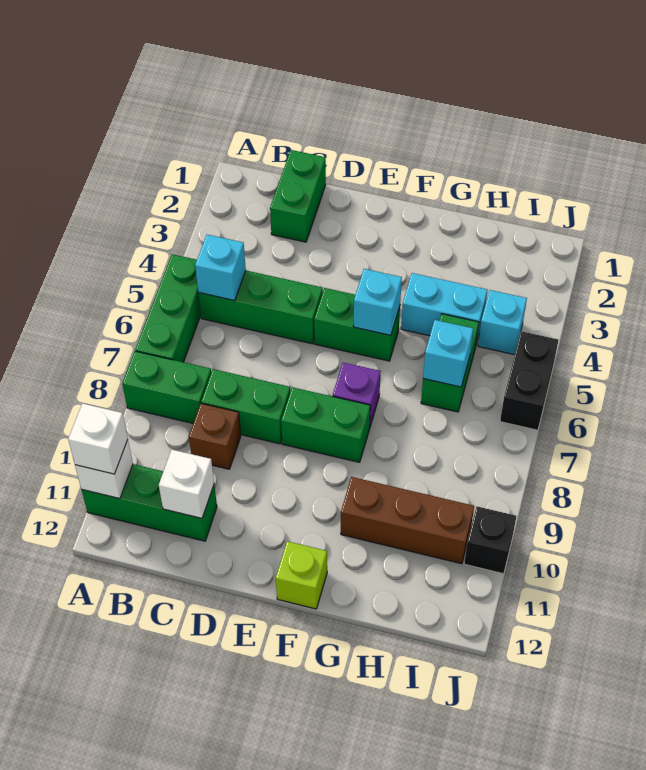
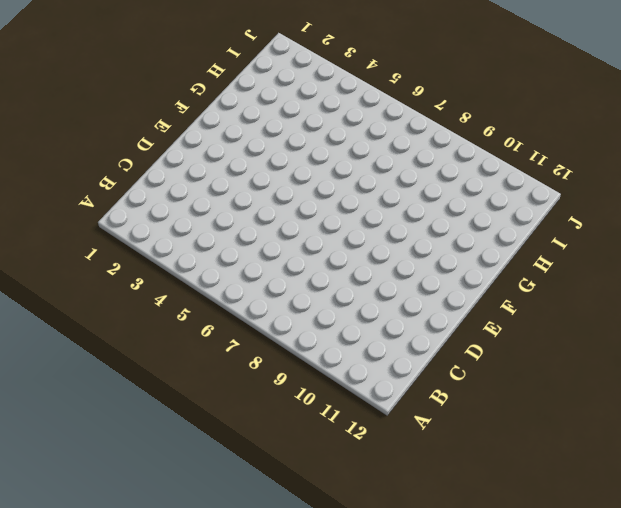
none -> green 1x3 brick [135,254,201,362]
none -> green 1x2 brick [122,351,211,423]
none -> green 1x3 brick [82,464,217,541]

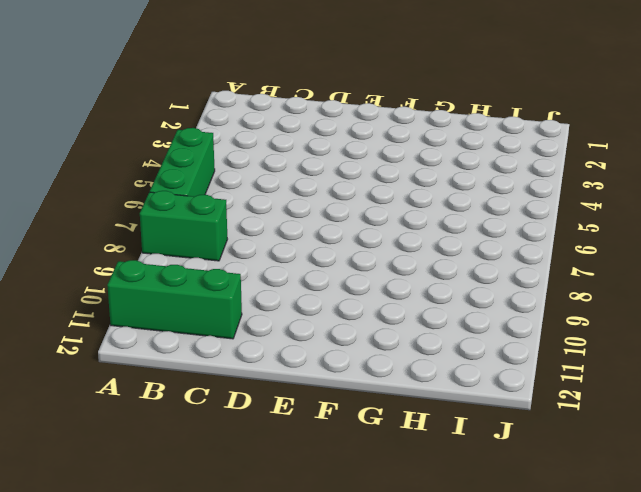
none -> green 1x3 brick [198,271,323,344]
none -> green 1x2 brick [270,150,326,242]
none -> green 1x2 brick [201,369,290,444]

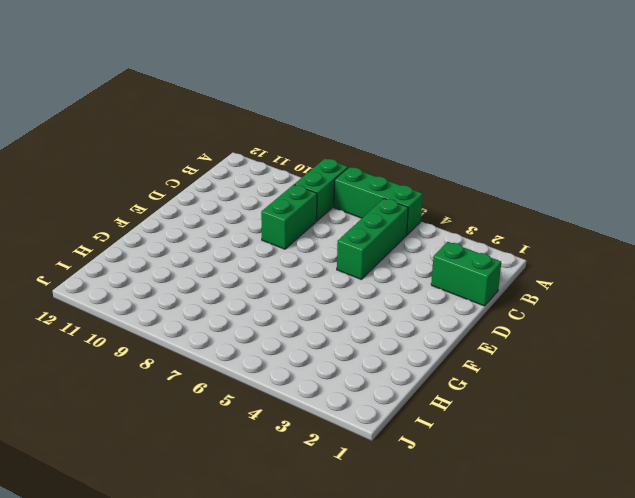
none -> green 1x3 brick [82,464,217,541]
none -> brown 1x1 brick [189,403,241,469]
none -> green 1x2 brick [314,288,400,361]

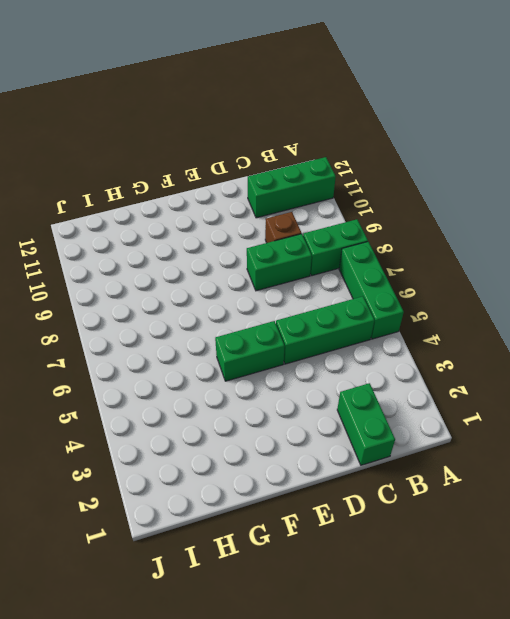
none -> green 1x2 brick [281,387,370,462]
none -> purple 1x1 brick [333,362,381,426]
none -> lime 1x1 brick [276,541,327,609]

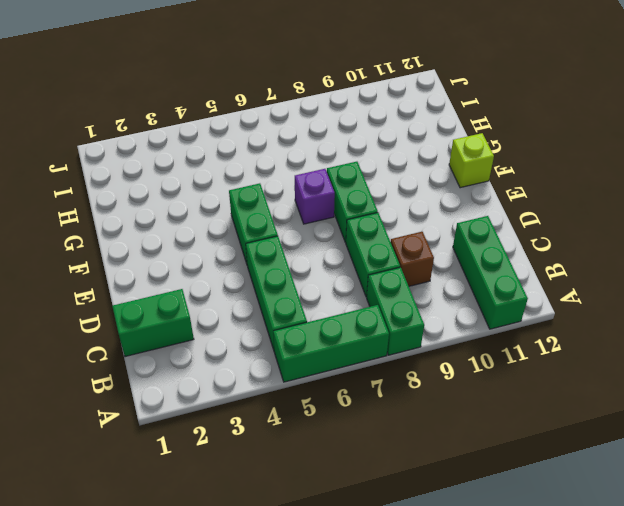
none -> cyan 1x2 brick [401,273,487,344]
none -> brown 1x3 brick [341,477,474,564]
none -> green 1x2 brick [421,314,479,412]

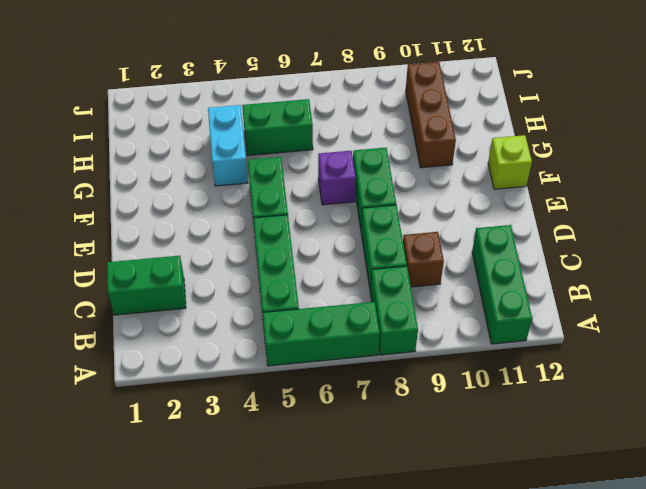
none -> cyan 1x1 brick [478,290,527,355]
none -> black 1x2 brick [500,331,558,430]
none -> black 1x1 brick [464,506,516,574]

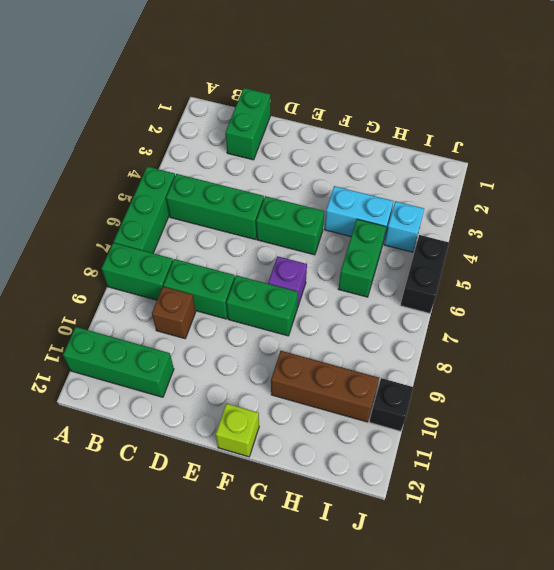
none -> white 1x1 brick [75,440,133,499]
none -> cyan 1x1 brick [195,235,246,301]
none -> white 1x1 brick [159,450,214,518]

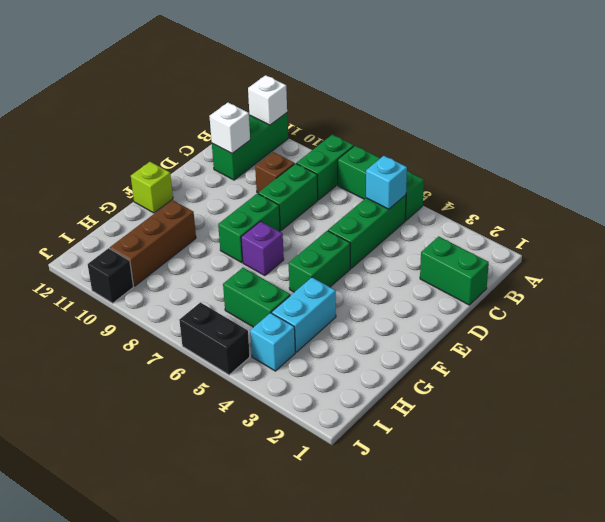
none -> cyan 1x1 brick [353,269,402,335]
none -> cyan 1x1 brick [423,320,473,387]
none -> white 1x1 brick [68,403,128,474]

